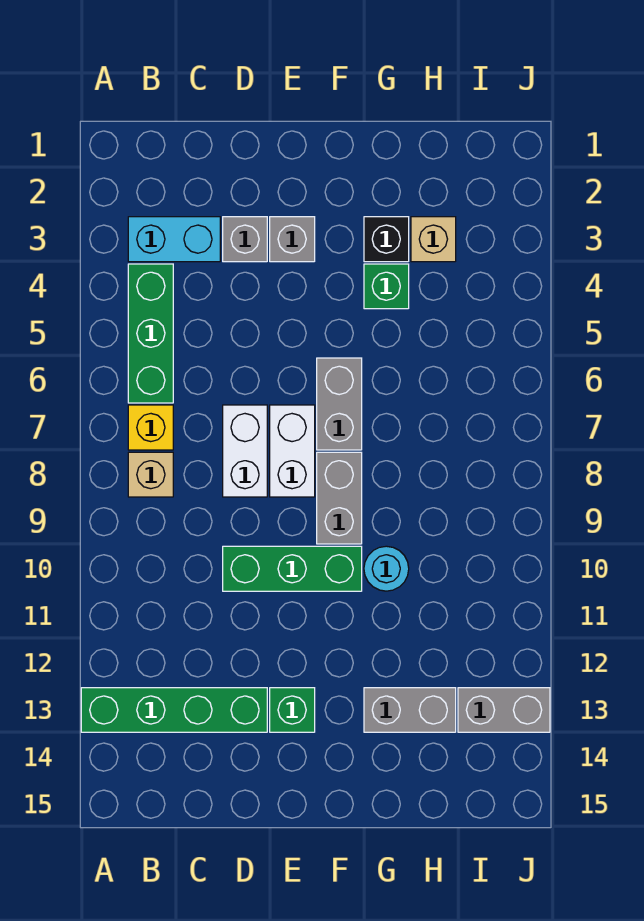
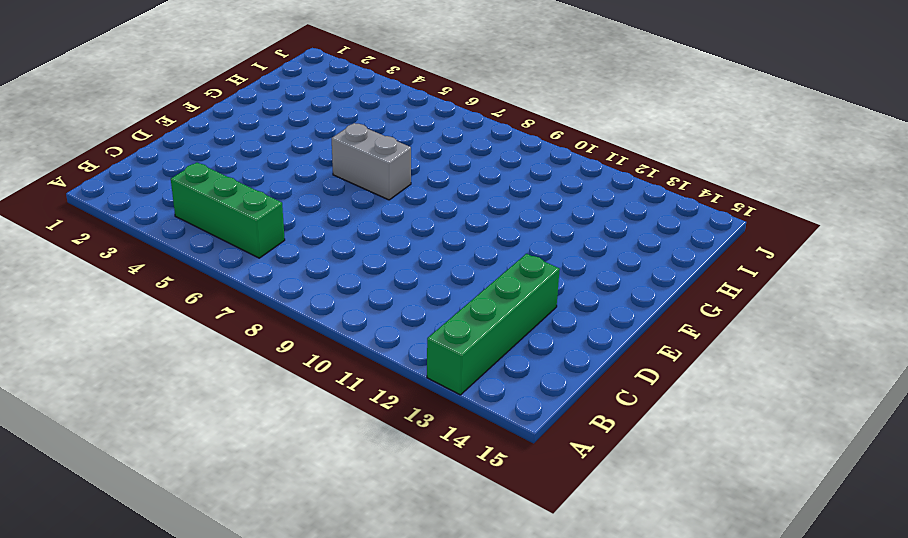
none -> cyan 1x2 brick [128,217,220,262]
none -> yellow 1x1 brick [128,405,173,450]
none -> tan 1x1 brick [128,452,173,497]

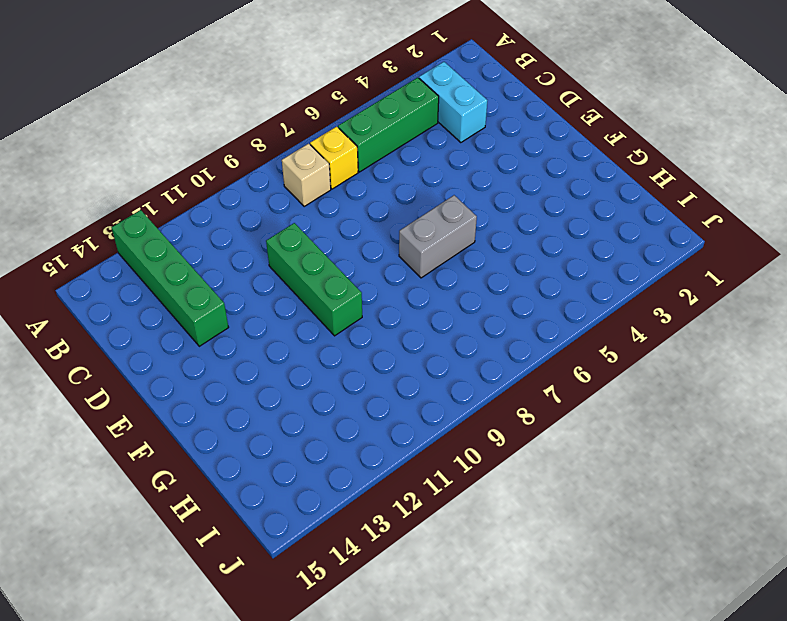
none -> grey 1x1 brick [223,217,267,262]
none -> white 1x2 brick [223,405,267,497]
none -> grey 1x1 brick [270,217,315,262]

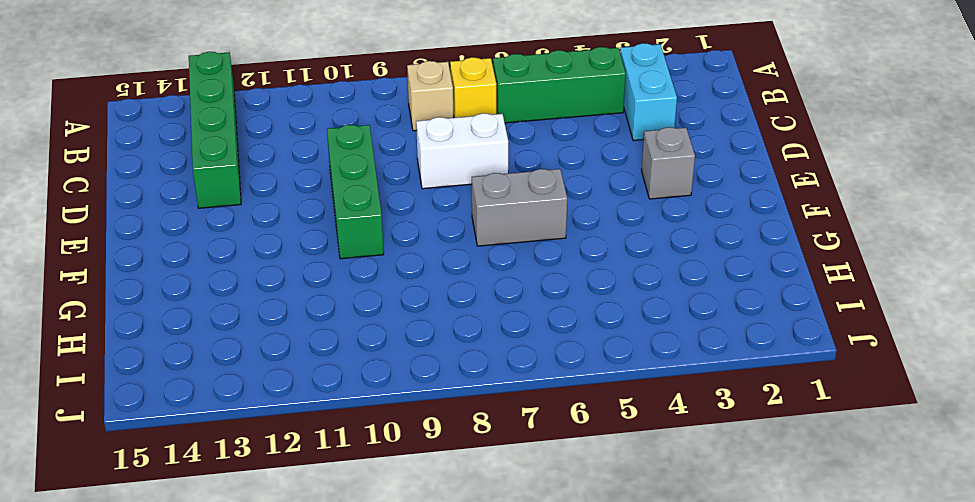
none -> grey 1x1 brick [223,217,267,262]
none -> white 1x2 brick [270,405,315,497]
none -> green 1x1 brick [270,688,315,732]

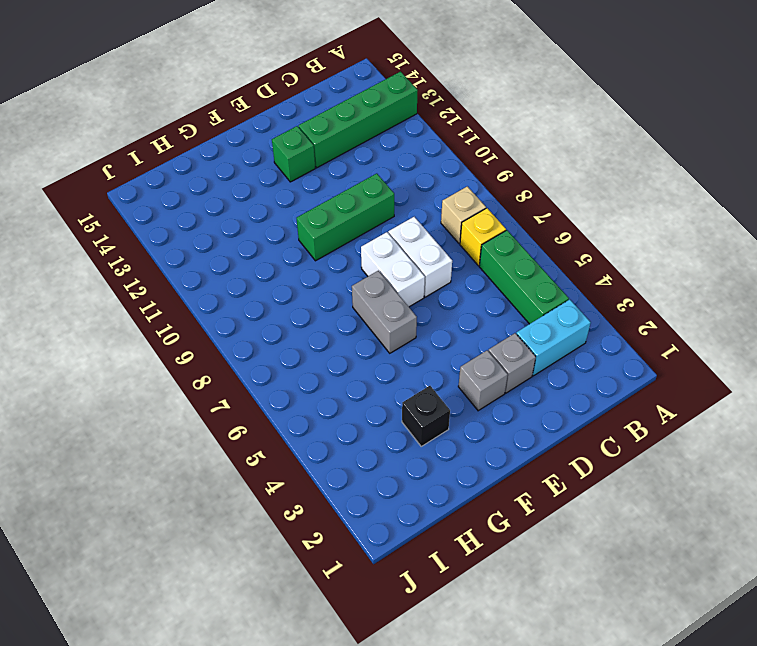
none -> grey 1x2 brick [317,452,362,544]
none -> green 1x1 brick [364,264,409,309]
none -> cyan 1x1 round brick [364,546,409,591]

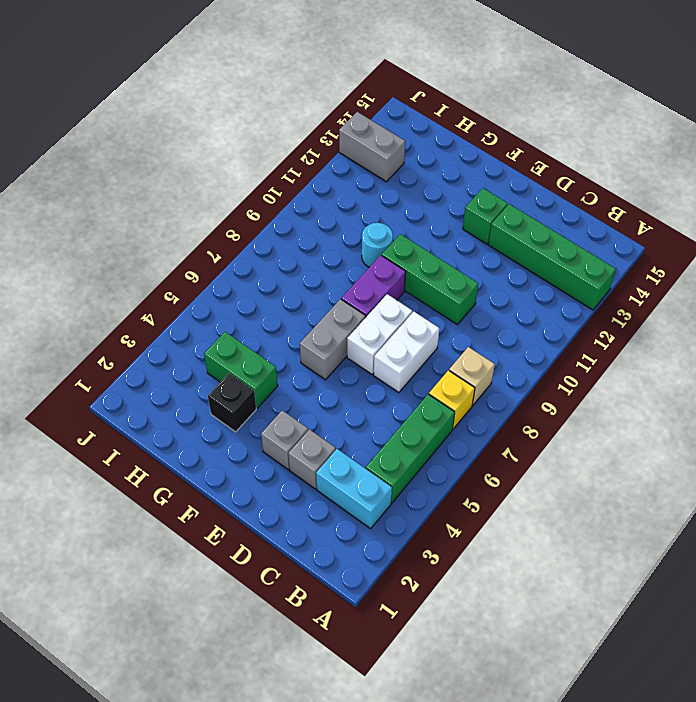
purple 1x2 brick [341,255,406,317] -> grey 1x2 brick [317,452,362,544]
green 1x2 brick [204,332,278,408] -> green 1x1 brick [364,264,409,309]
none -> grey 1x2 brick [364,688,456,732]
none -> tan 1x1 brick [411,217,456,262]

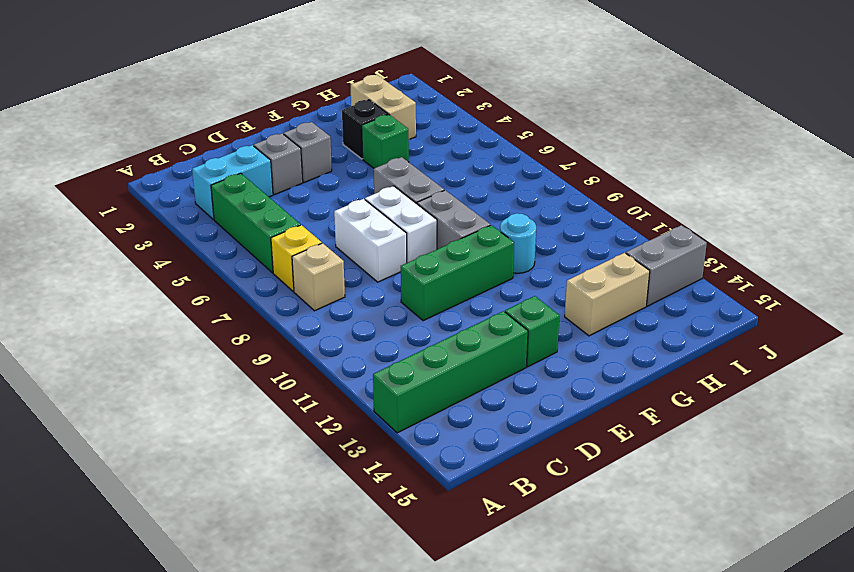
tan 1x2 brick [565,253,650,336] -> grey 1x2 brick [364,688,456,732]
tan 1x2 brick [351,75,416,140] -> tan 1x1 brick [411,217,456,262]

